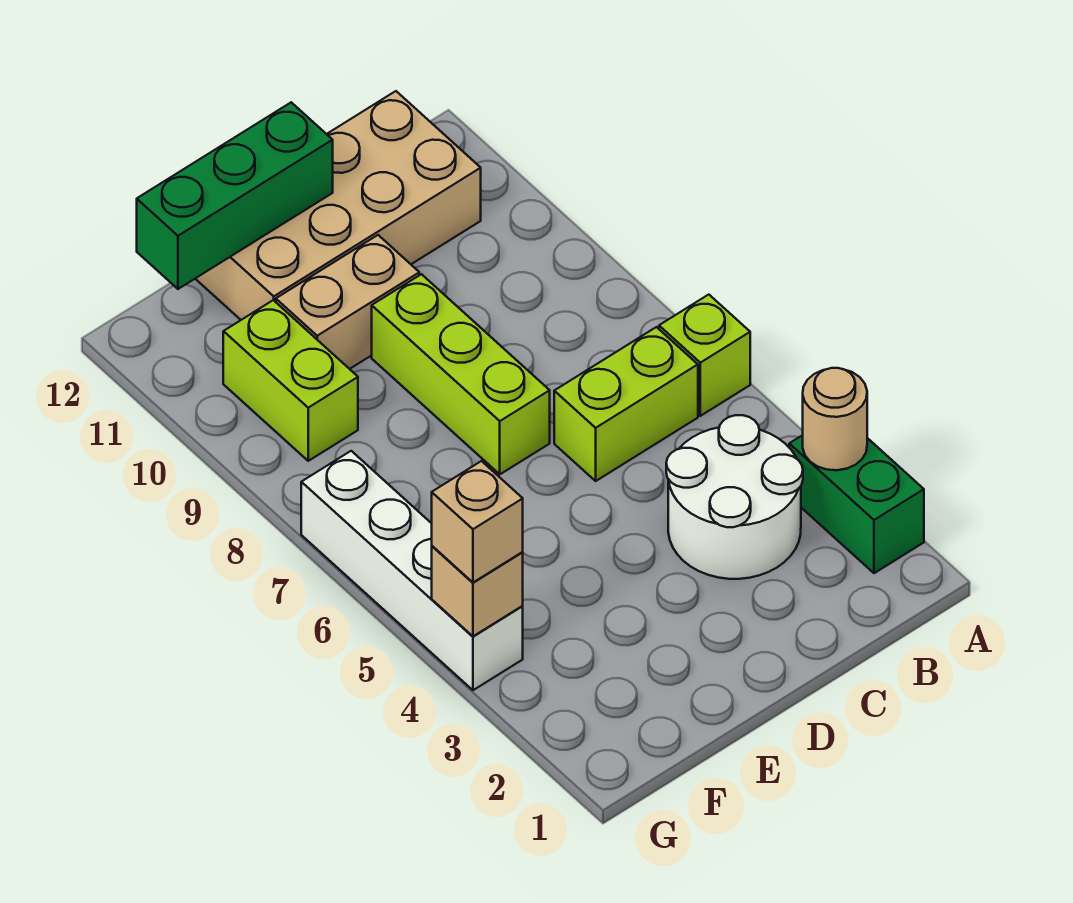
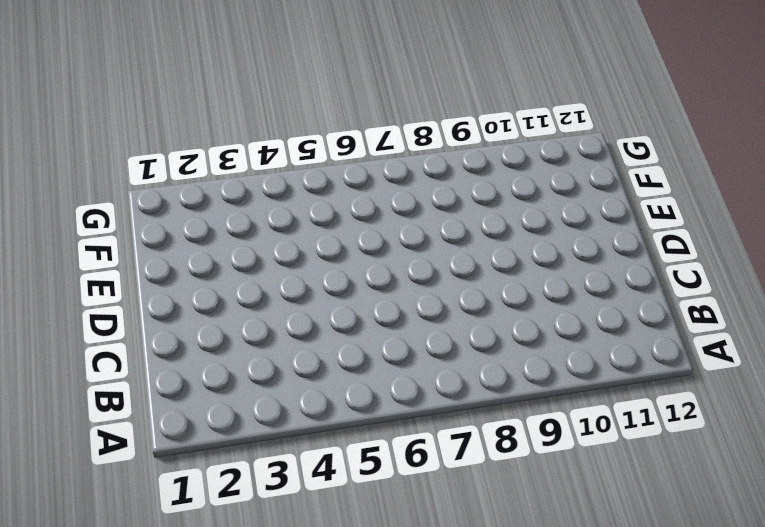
none -> green 1x2 brick [789,435,924,573]
none -> lime 1x1 brick [659,295,750,416]
none -> white 2x2 round brick [666,415,803,579]

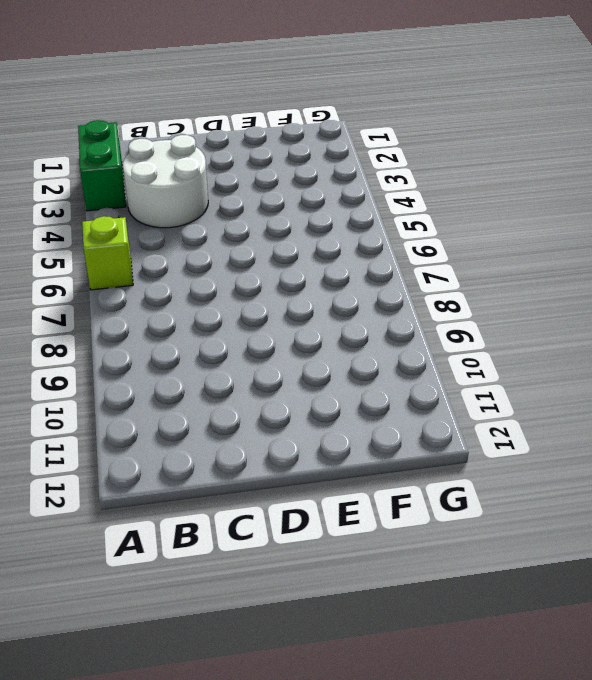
none -> lime 1x2 brick [554,327,698,481]
none -> tan 2x4 brick [195,91,481,320]
none -> lime 1x3 brick [372,274,550,474]

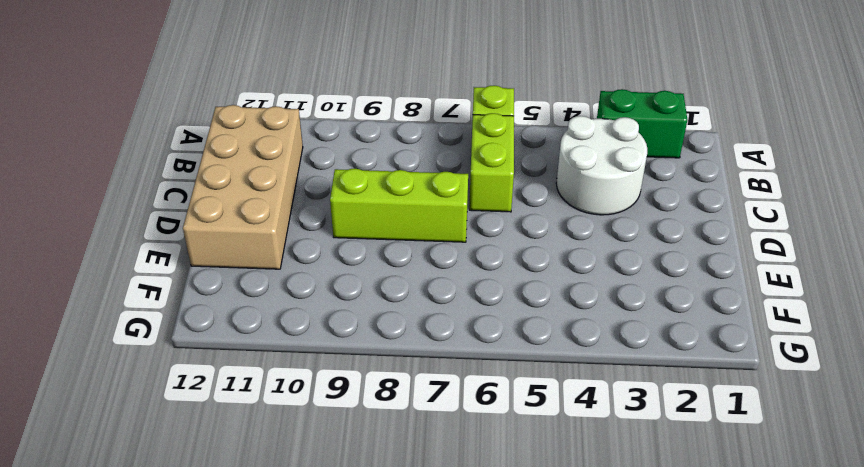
none -> tan 1x2 brick [276,235,419,369]
none -> lime 1x2 brick [223,300,358,461]
none -> white 1x4 brick [301,451,523,690]

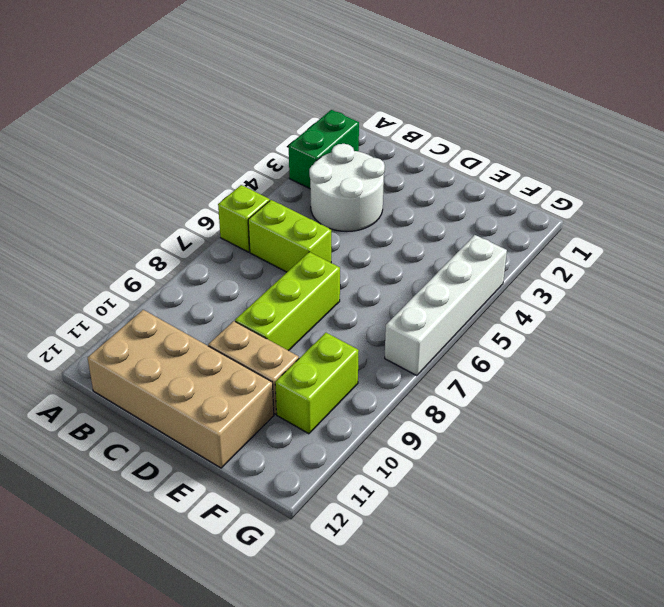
none -> tan 1x1 round brick [803,368,867,470]
none -> green 1x3 brick [137,102,333,289]
none -> tan 1x1 brick [432,546,523,636]

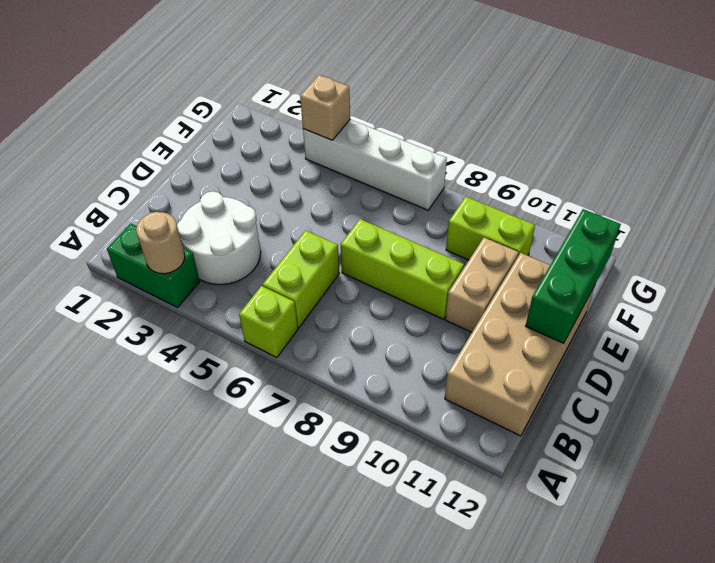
none -> tan 1x1 brick [432,461,523,582]

